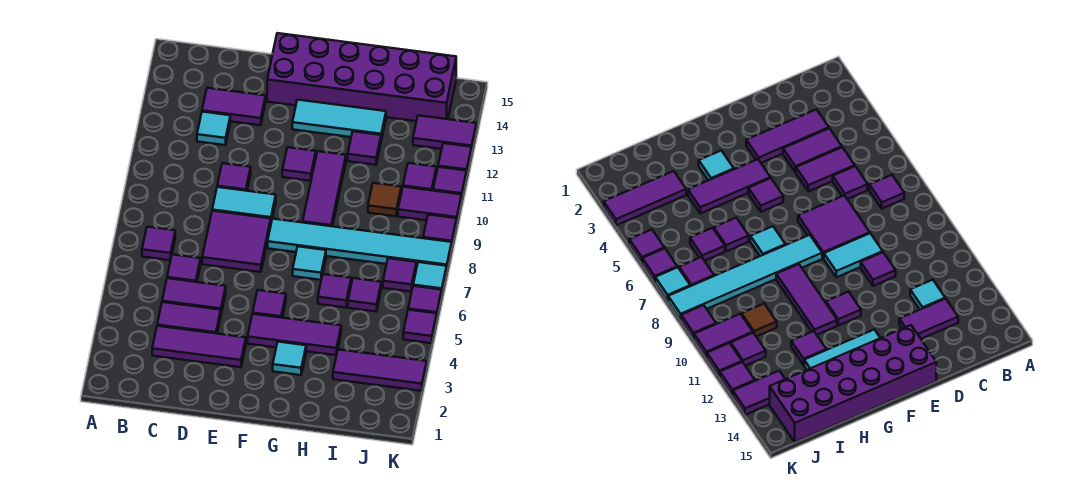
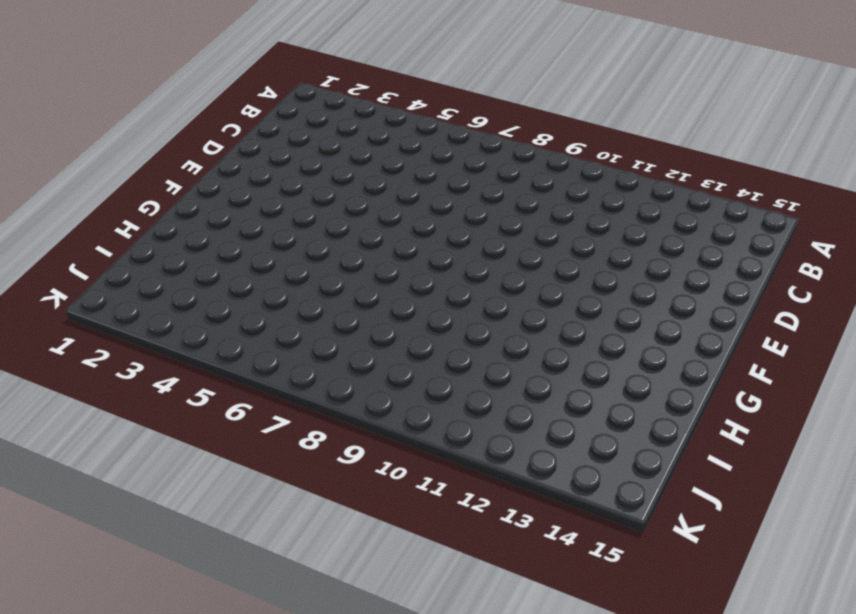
none -> purple 1x1 tile [142,227,175,260]
none -> purple 1x3 tile [152,326,246,367]
none -> purple 1x2 tile [157,302,221,334]
none -> purple 1x2 tile [162,278,226,313]

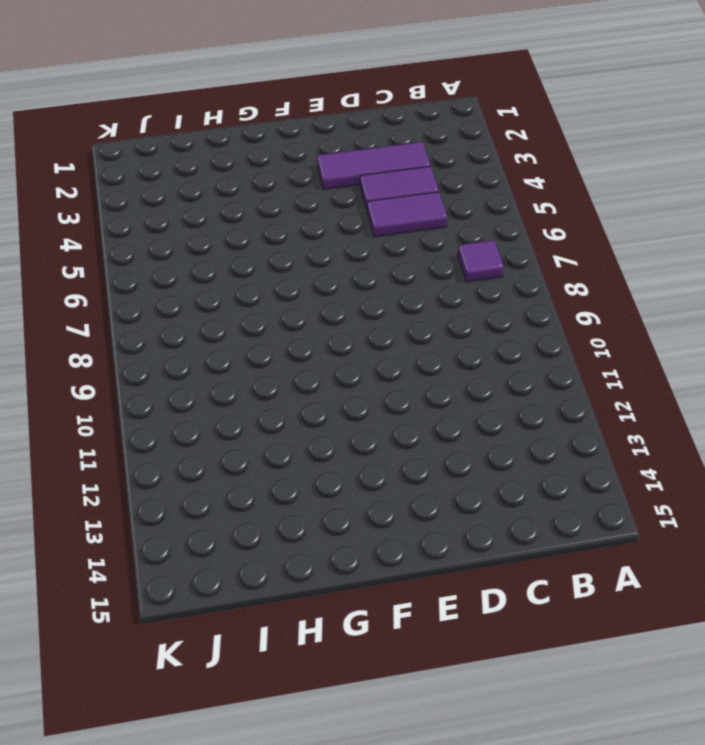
none -> purple 1x1 tile [167,254,201,282]
none -> cyan 1x1 tile [197,112,230,145]
none -> purple 1x2 tile [202,88,266,125]
none -> purple 2x2 tile [202,211,271,272]

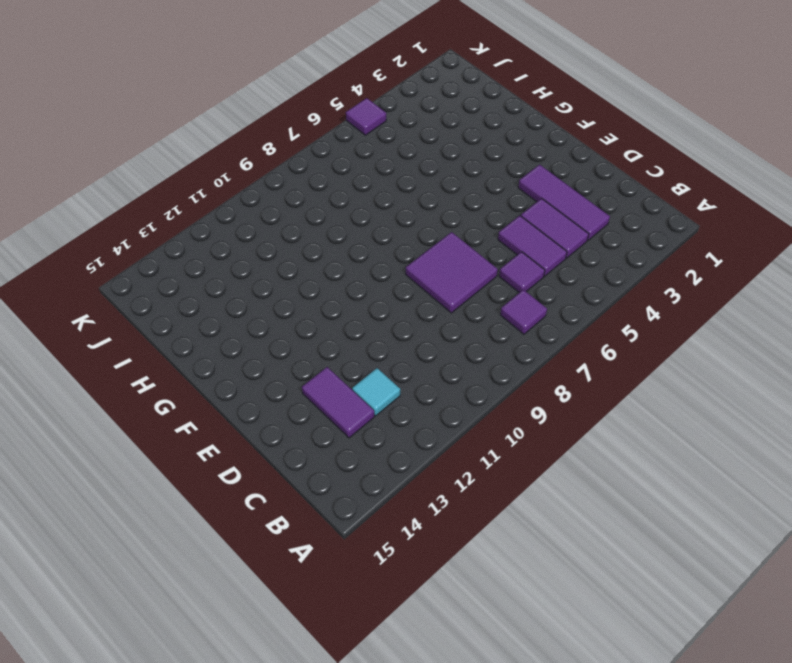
none -> cyan 1x2 tile [212,187,276,222]
none -> purple 1x1 tile [217,163,251,191]
none -> purple 2x6 brick [267,33,456,121]
none -> purple 1x3 tile [248,314,341,355]

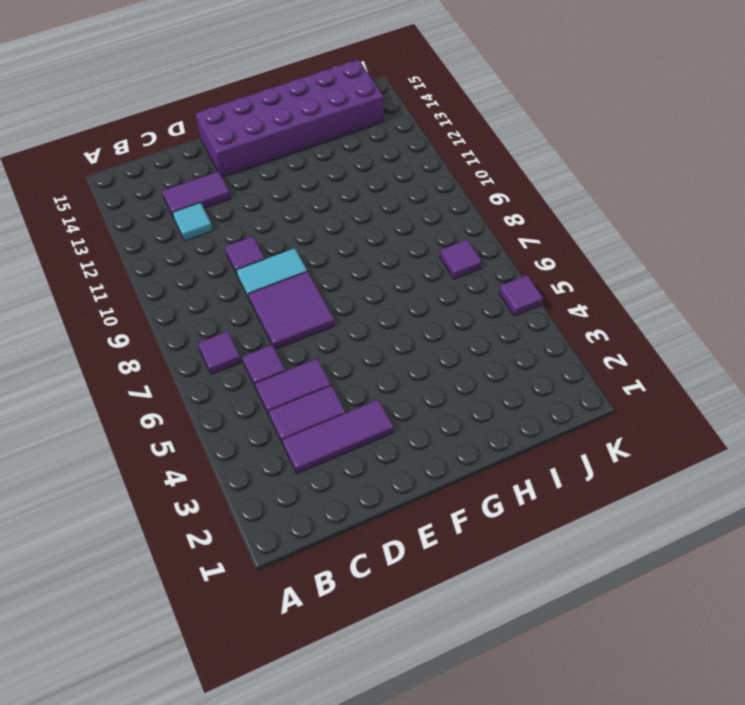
none -> purple 1x3 tile [248,314,341,355]
none -> purple 1x1 tile [253,290,286,318]
none -> cyan 1x6 tile [268,219,452,269]
none -> purple 1x1 tile [282,147,316,181]

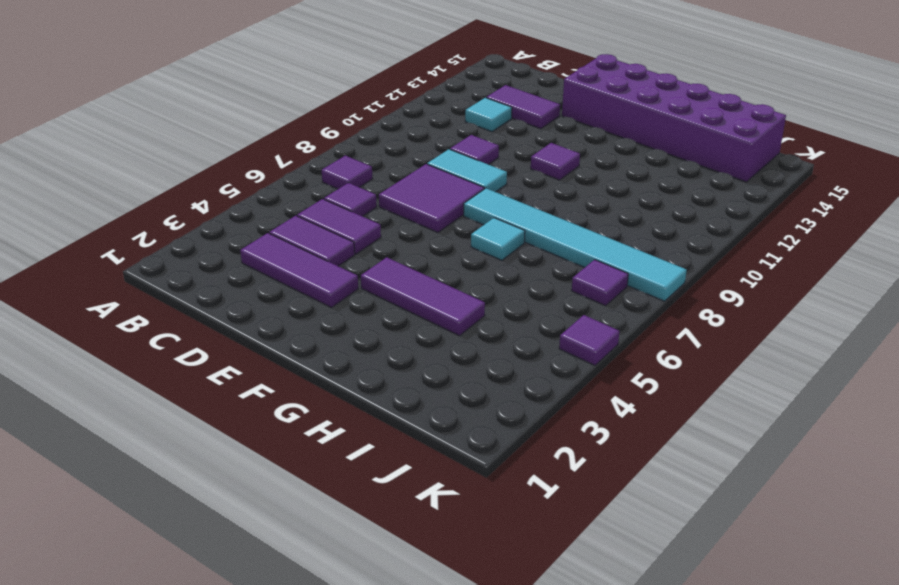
none -> purple 1x1 tile [253,290,286,318]
none -> cyan 1x3 tile [292,100,386,140]
none -> cyan 1x1 tile [273,342,306,375]
none -> purple 1x3 tile [303,151,346,226]

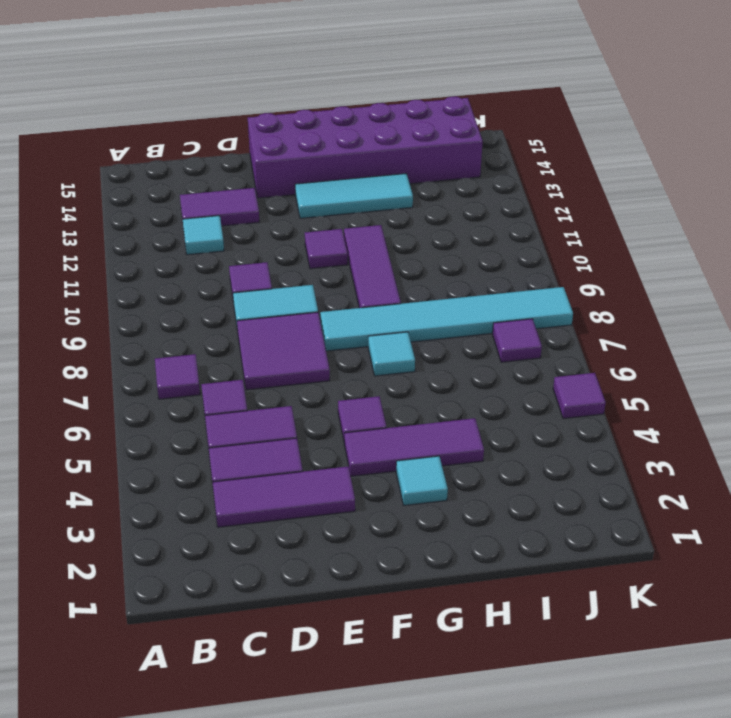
none -> purple 1x1 tile [318,274,351,308]
none -> purple 1x1 tile [348,131,381,165]
none -> purple 1x3 tile [333,349,427,391]
none -> purple 1x1 tile [348,278,381,312]

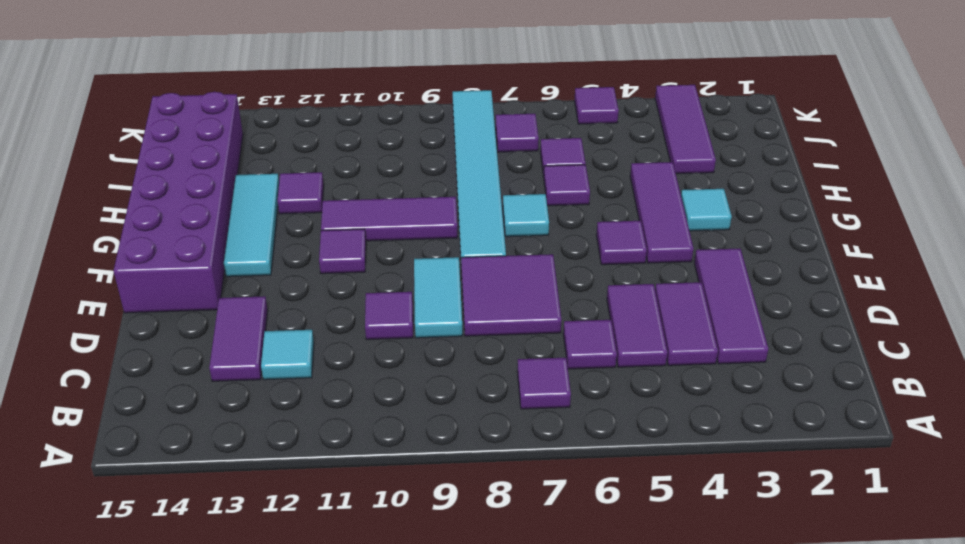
none -> brown 1x1 tile [368,183,401,216]
none -> purple 1x2 tile [398,187,462,221]
none -> purple 1x1 tile [403,163,436,191]
none -> purple 1x2 tile [413,115,477,150]

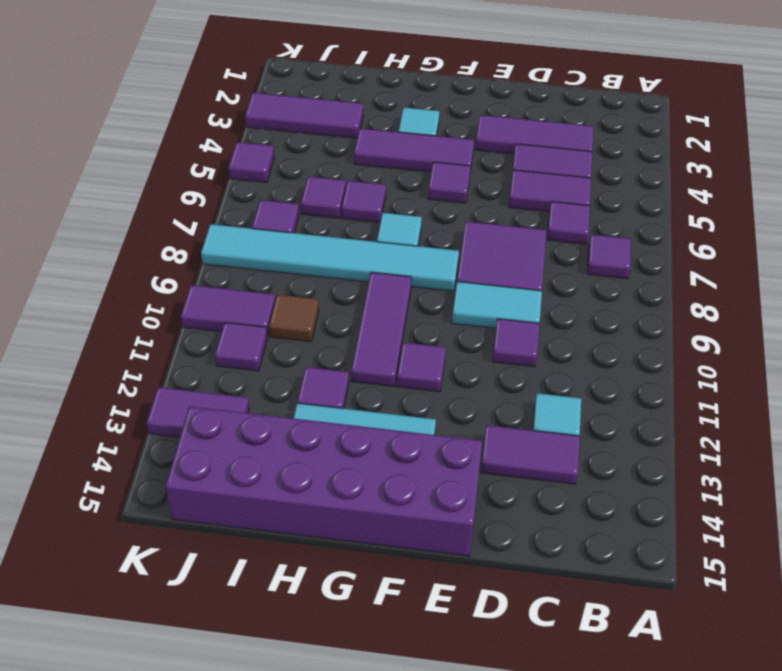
none -> purple 1x1 tile [408,286,442,317]
none -> cyan 1x1 tile [413,262,447,293]
none -> purple 1x1 tile [423,215,457,245]
none -> purple 1x1 tile [433,167,467,197]

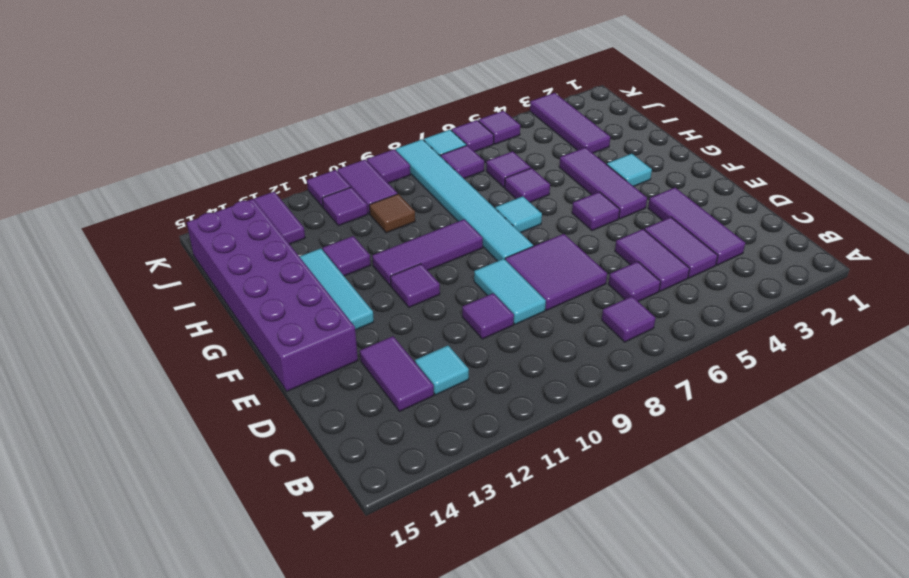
none -> purple 1x1 tile [438,143,472,173]

